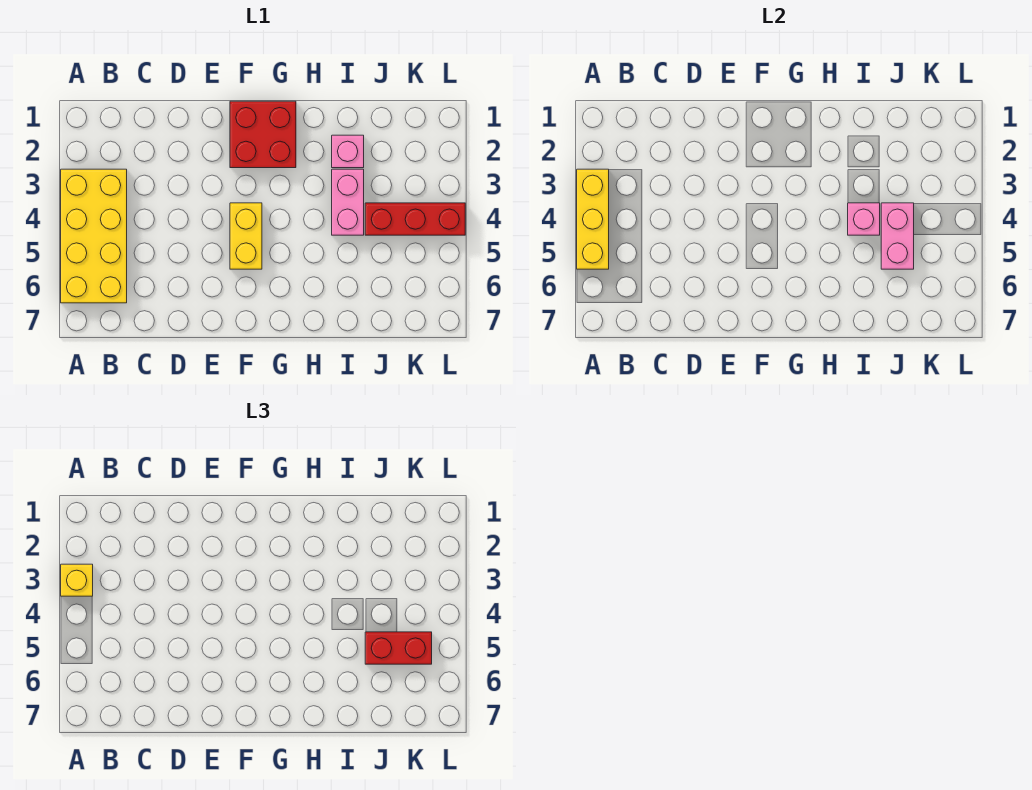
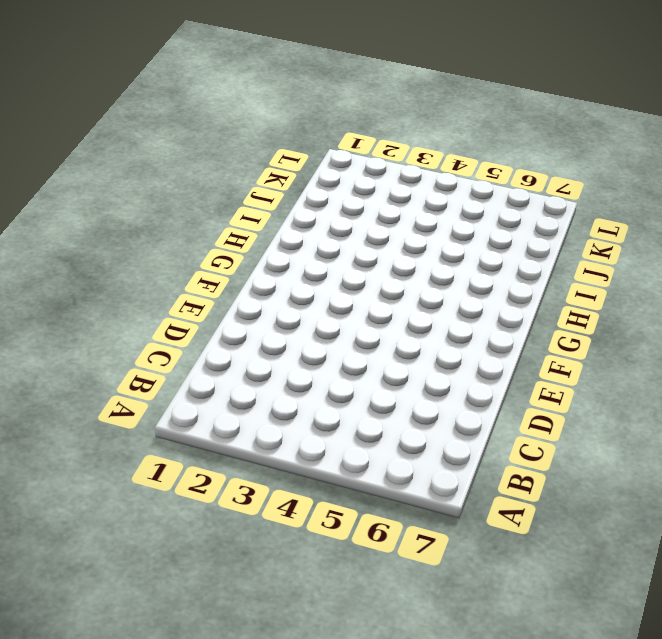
none -> yellow 2x4 brick [61,169,127,303]
none -> red 2x2 brick [230,101,296,168]

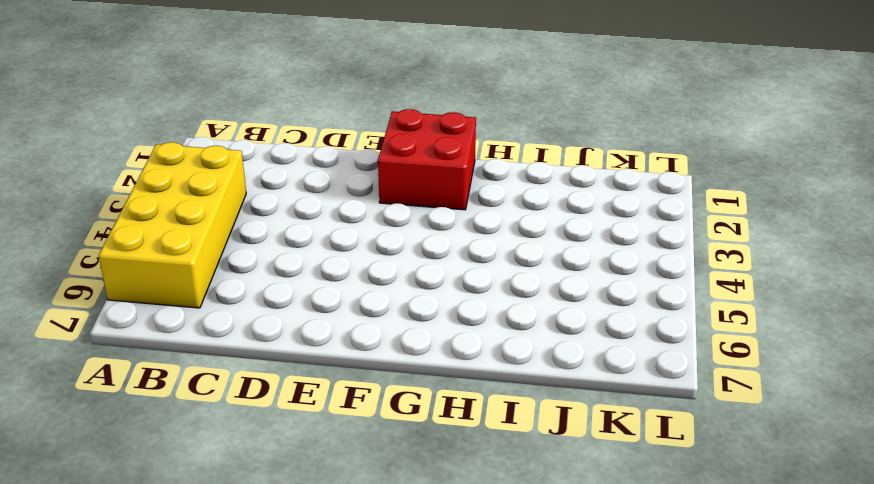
none -> yellow 1x2 brick [230,203,262,269]
none -> pink 1x1 brick [332,135,364,168]

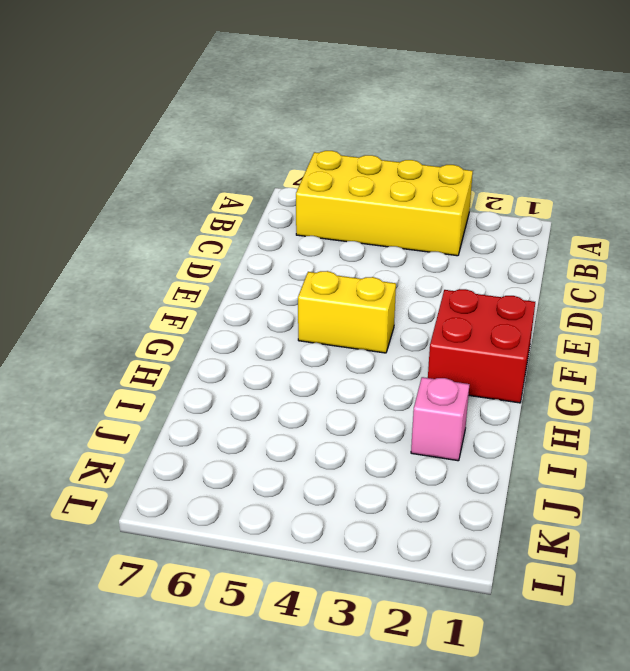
none -> pink 1x2 brick [332,169,364,235]
none -> red 1x3 brick [365,203,465,235]

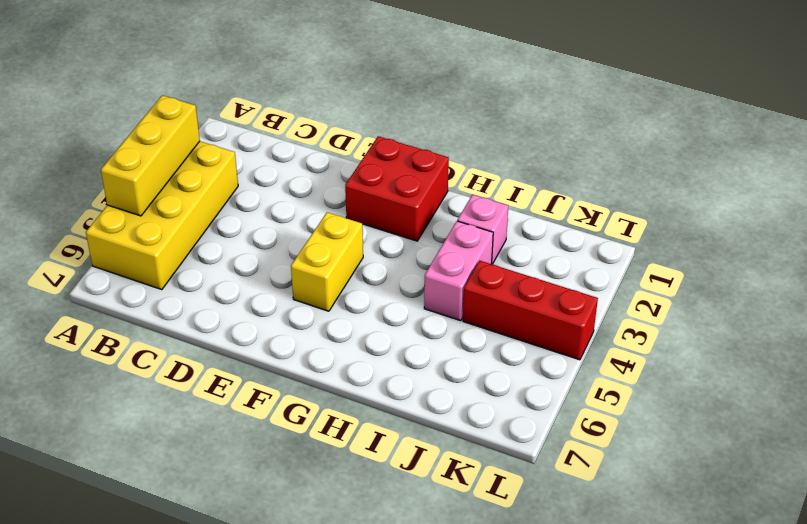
none -> pink 1x1 brick [848,203,880,235]
none -> pink 1x2 brick [881,203,914,269]

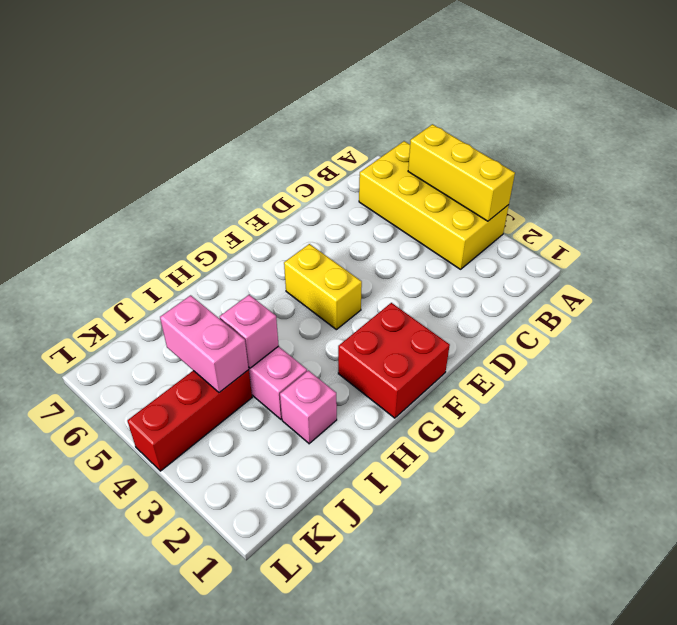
none -> yellow 1x1 brick [61,564,93,596]
none -> red 1x2 brick [365,632,432,664]

